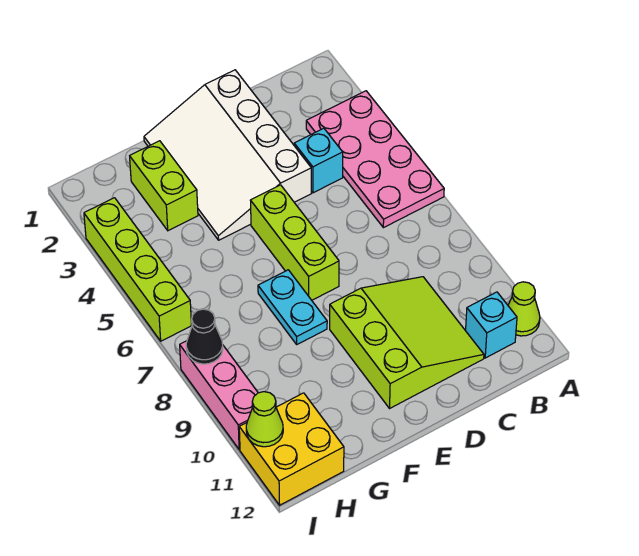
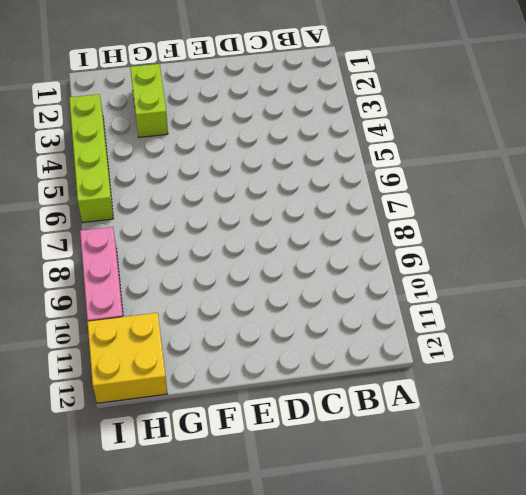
none -> pink 2x4 plate [306,91,444,228]
none -> lime 1x1 cone [508,282,540,336]
none -> cyan 1x1 brick [466,292,517,358]

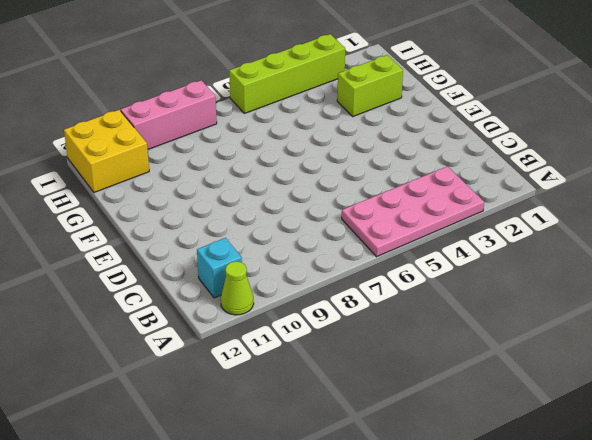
none -> cyan 1x1 brick [294,128,343,193]
none -> lime 3x3 slope [330,277,484,408]
none -> white 3x4 slope [144,70,311,240]

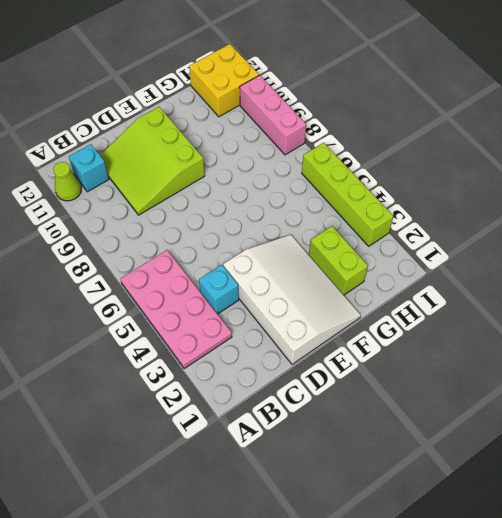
none -> lime 1x3 brick [250,185,339,300]
none -> cyan 1x2 plate [258,270,327,344]
none -> black 1x1 cone [186,309,223,364]

